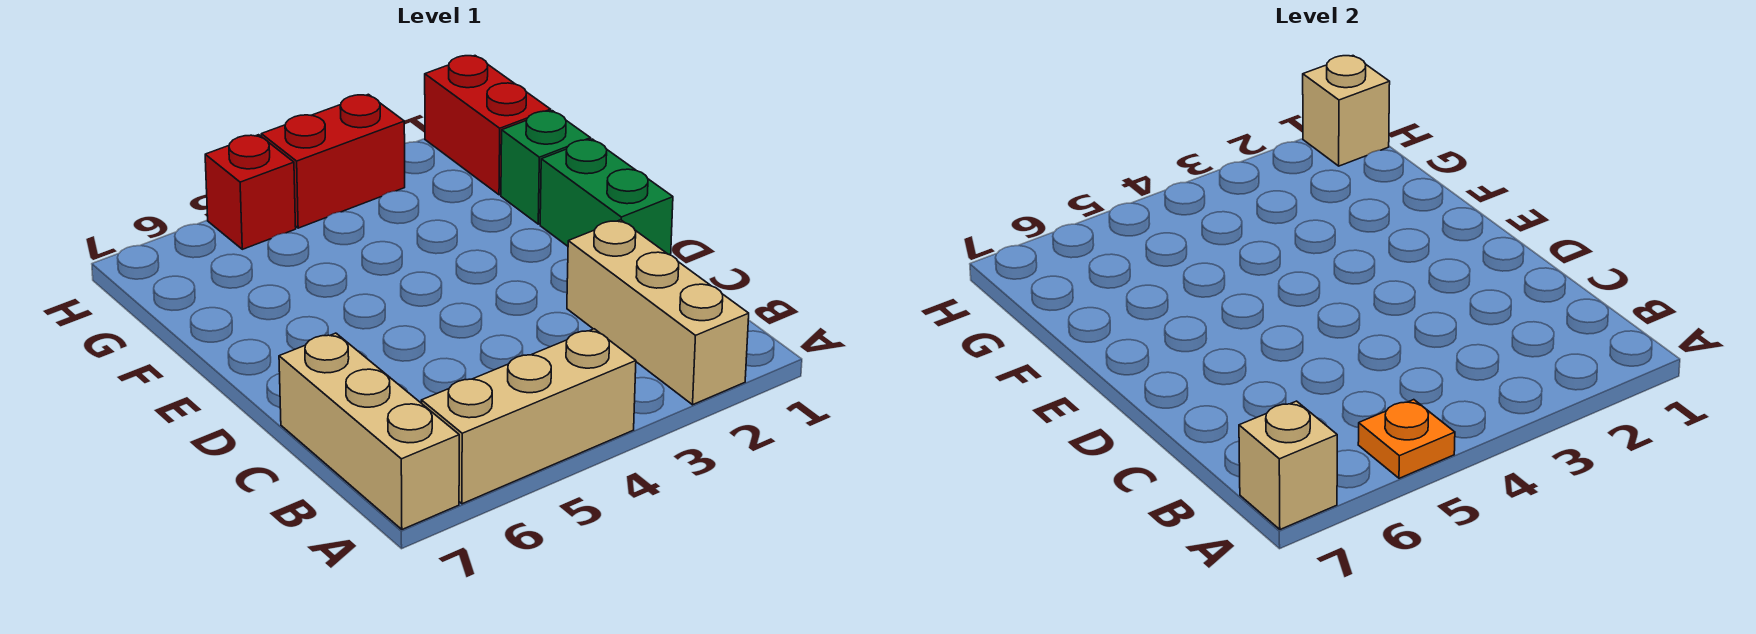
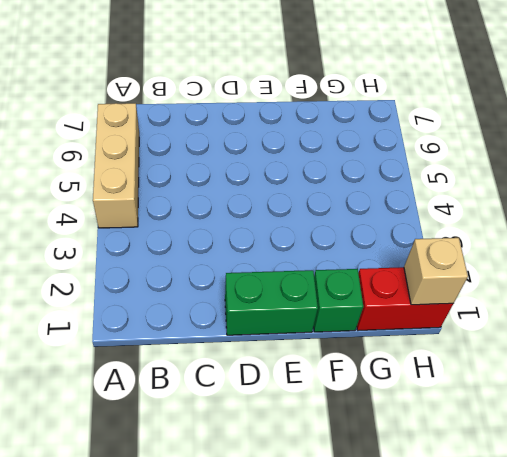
none -> tan 1x3 brick [567,220,749,405]
none -> tan 1x3 brick [279,333,459,529]

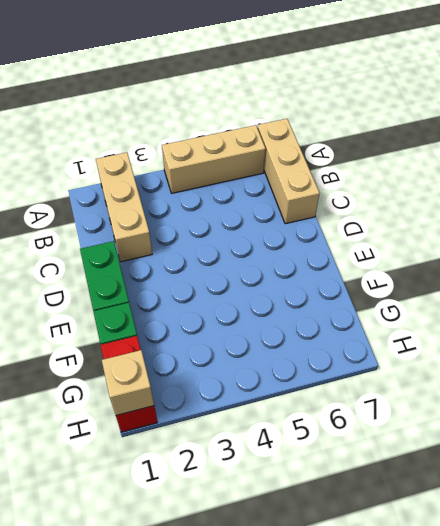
none -> red 1x2 brick [261,94,405,228]
none -> red 1x1 brick [205,135,296,249]

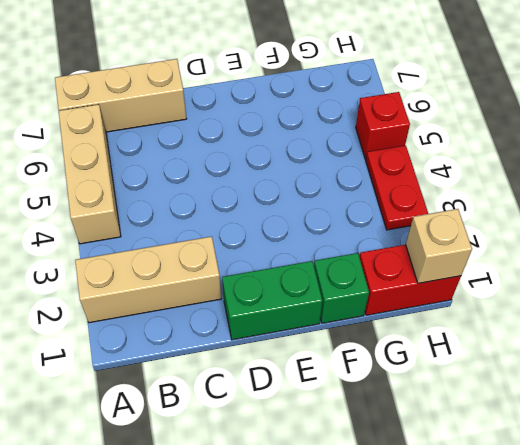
red 1x2 plate [366,145,428,230] -> red 1x2 brick [261,94,405,228]
none -> orange 1x1 plate [1358,400,1455,478]
none -> tan 1x1 brick [1239,401,1337,529]

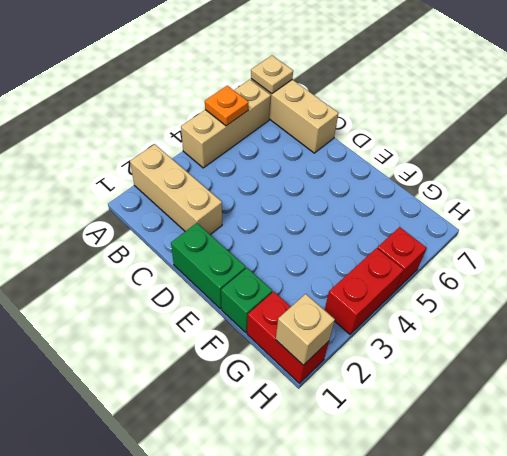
tan 1x1 plate [251,56,293,94] -> tan 1x1 brick [1239,401,1337,529]

